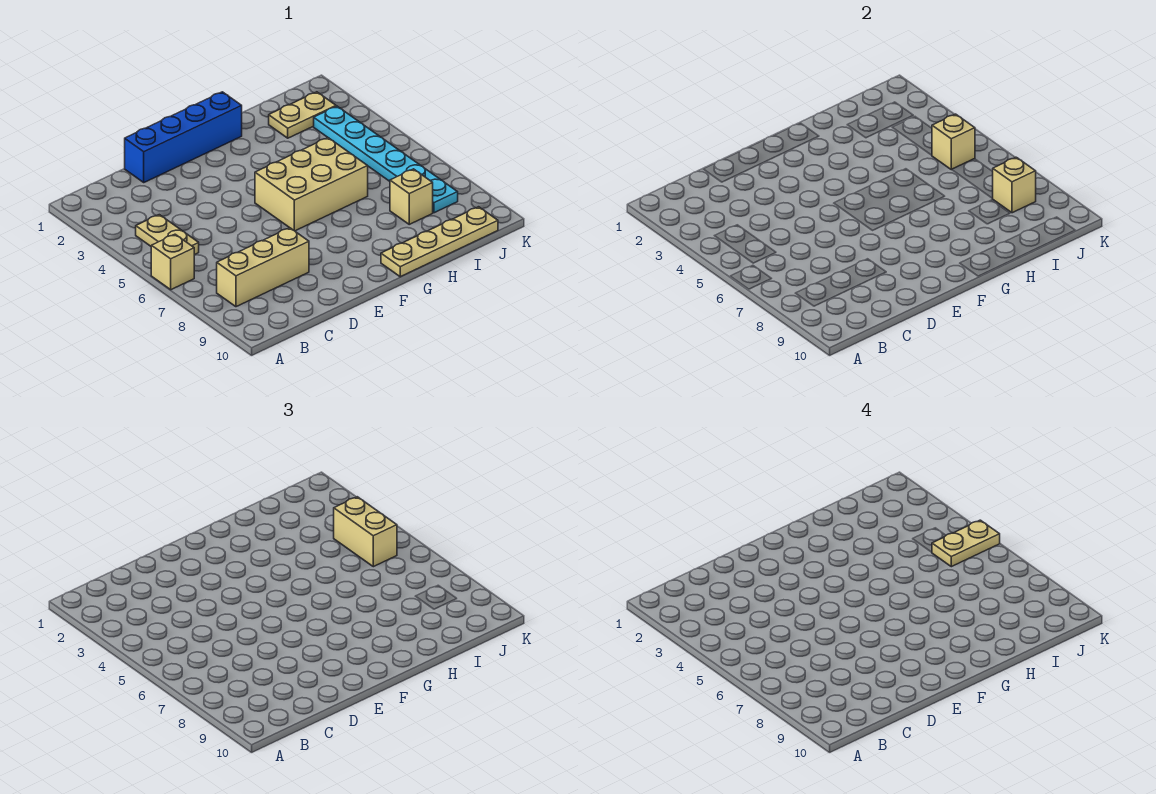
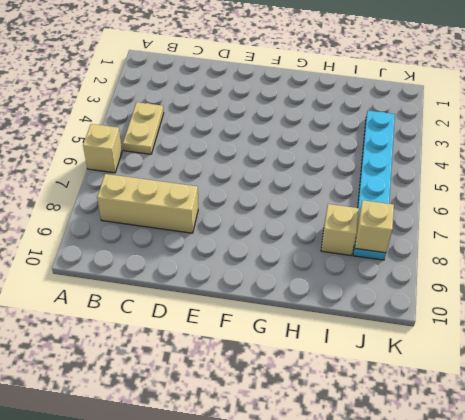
none -> blue 1x4 brick [125,92,242,182]
none -> tan 2x3 brick [255,138,368,231]
none -> tan 1x4 plate [381,207,498,277]

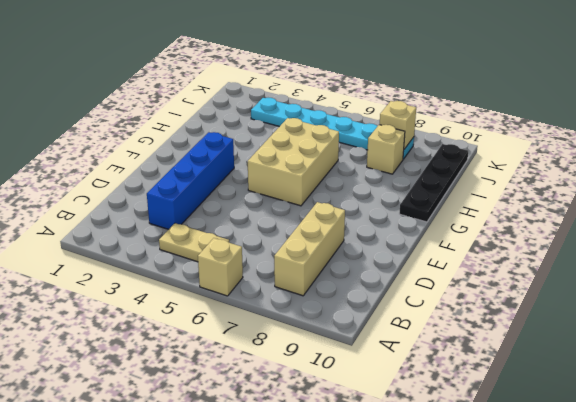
blue 1x4 brick [147,132,234,229] -> blue 1x4 brick moved to [125,92,242,182]
black 1x4 plate [399,144,468,222] -> tan 1x4 plate [381,207,498,277]
none -> tan 1x2 plate [269,92,336,138]
none -> tan 1x1 brick [932,114,975,170]
none -> tan 1x2 brick [334,497,397,567]

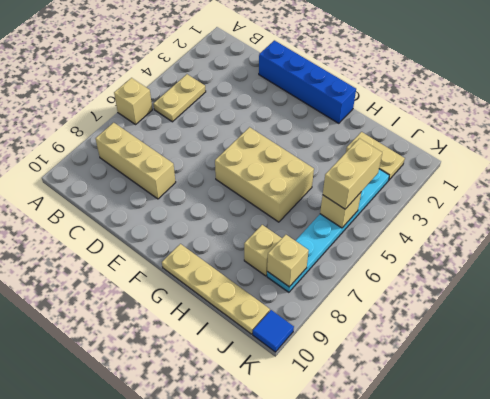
blue 1x1 tile [253,310,294,352] -> none
none -> tan 1x2 plate [932,520,1000,567]

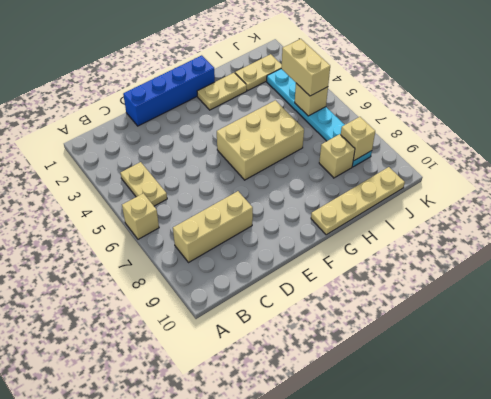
tan 1x2 plate [197,73,247,110] -> tan 1x2 plate moved to [932,520,1000,567]

